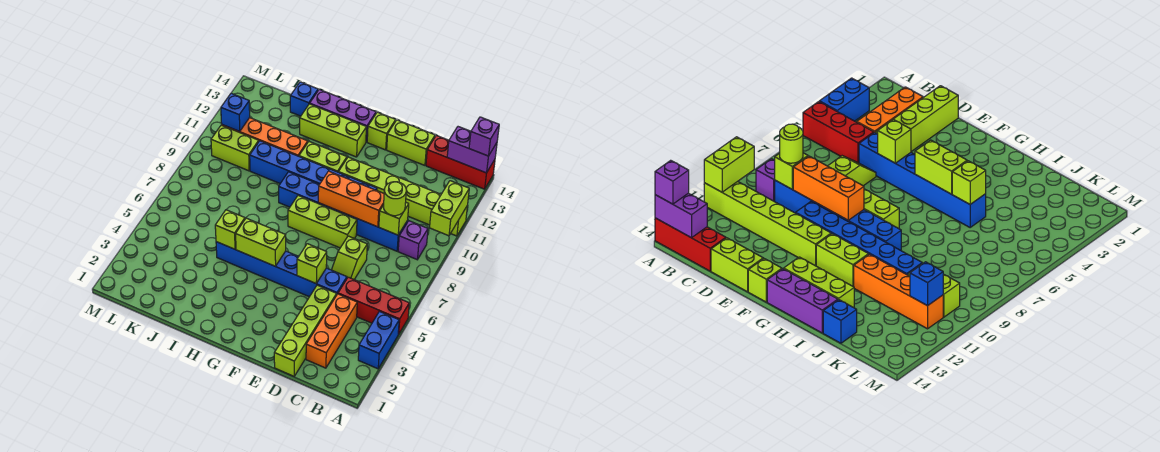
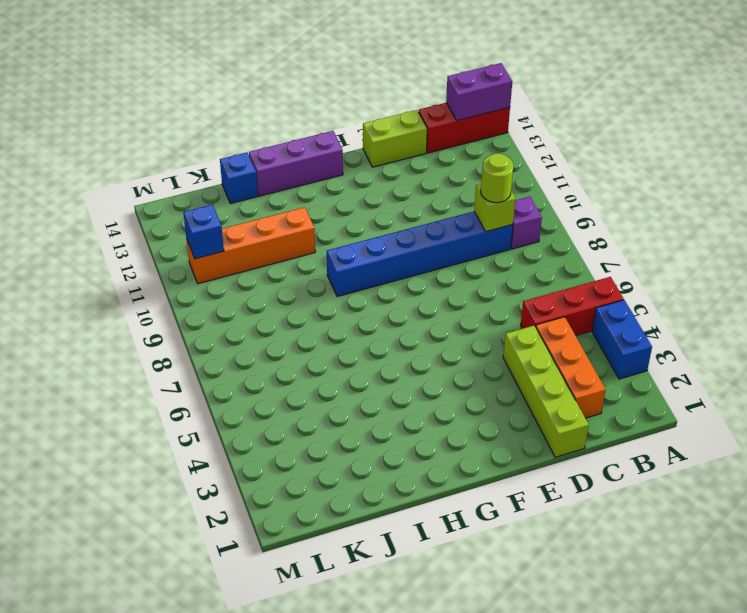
none -> lime 1x6 brick [339,157,468,236]
none -> blue 1x6 brick [216,242,347,297]
none -> lime 1x2 slope [332,236,367,279]
none -> lime 1x3 brick [288,196,357,248]

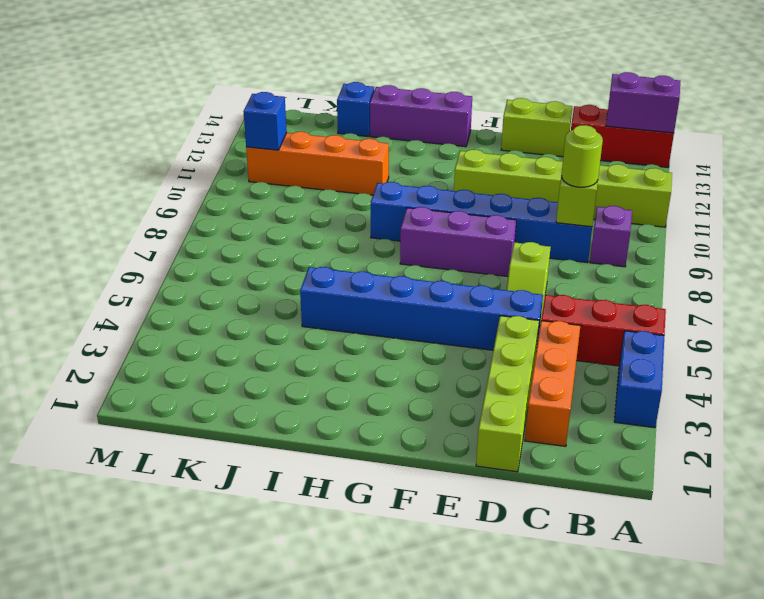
purple 1x3 brick [400,207,516,277] -> lime 1x3 brick [288,196,357,248]
none -> blue 1x6 brick [250,141,377,190]
none -> lime 1x1 brick [367,112,396,150]
none -> lime 1x2 brick [299,141,347,172]
none -> lime 1x3 brick [300,104,367,157]

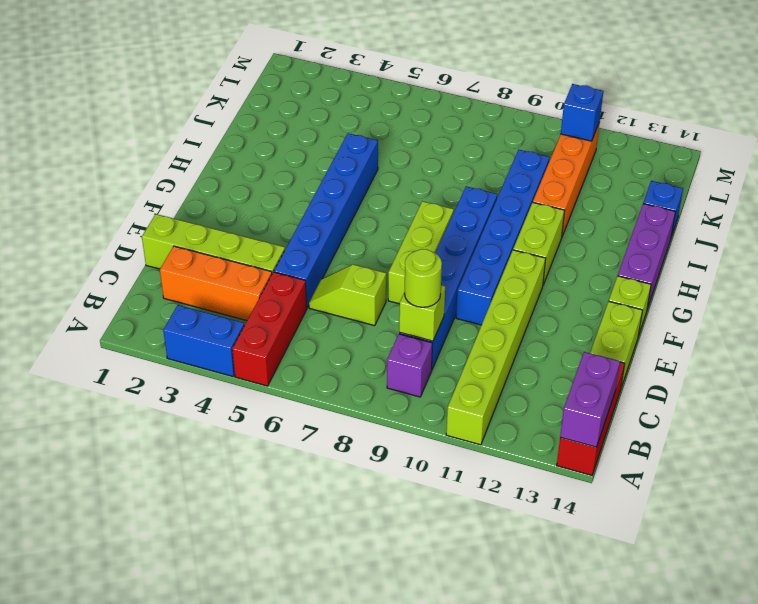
none -> lime 1x3 brick [300,104,367,157]
none -> lime 1x2 brick [211,125,259,171]
none -> lime 1x2 brick [430,181,469,236]
none -> orange 1x3 brick [318,171,384,227]

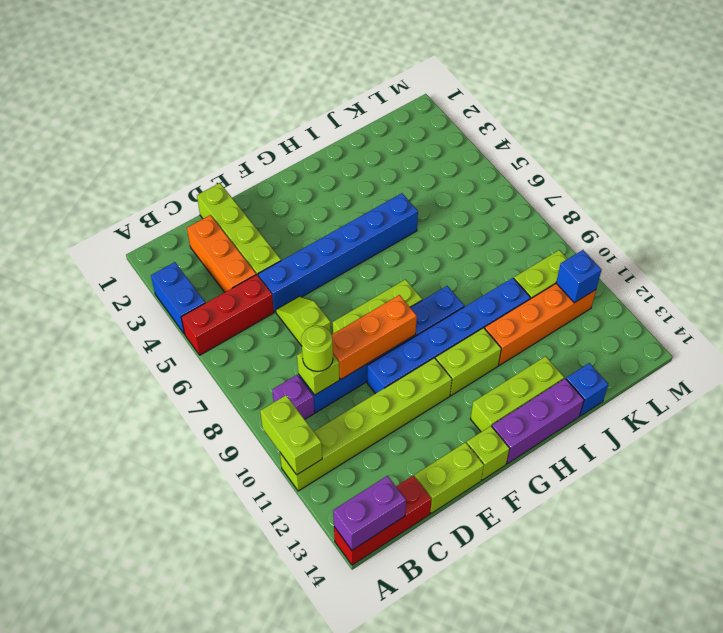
none -> lime 1x1 brick [297,244,327,283]
none -> lime 1x2 brick [236,218,286,266]
none -> lime 1x1 brick [215,210,245,249]
none -> purple 1x1 brick [469,117,499,156]

